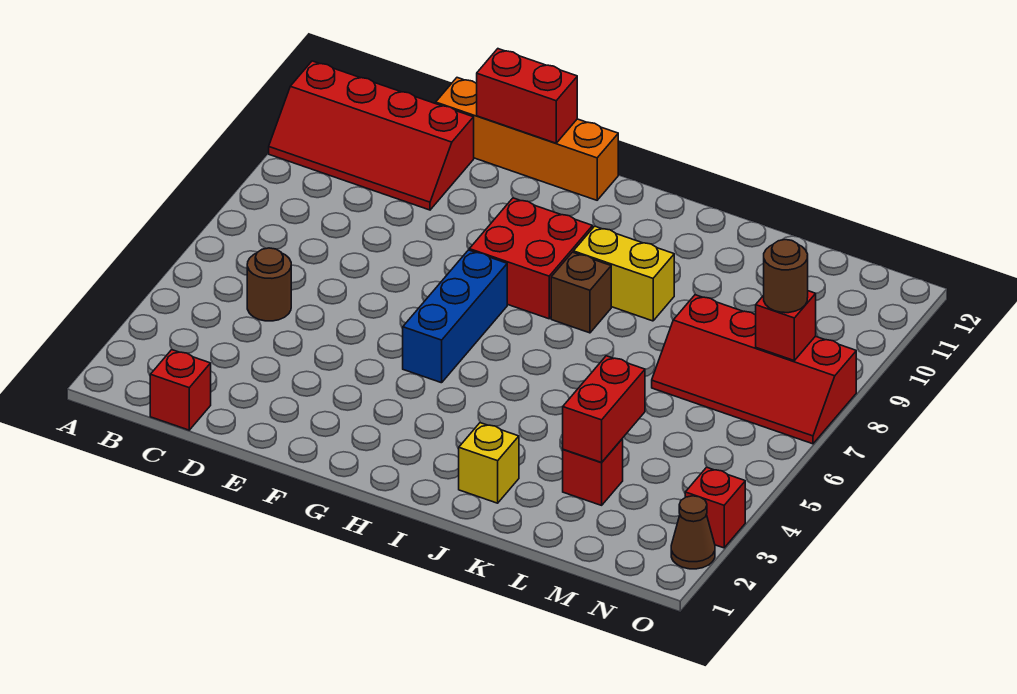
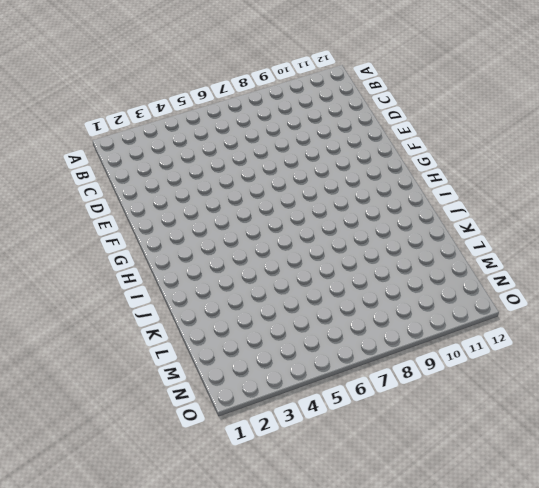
none -> red 2x4 slope [269,61,474,210]
none -> red 1x1 brick [150,350,211,430]
none -> brown 1x1 round brick [247,248,291,321]

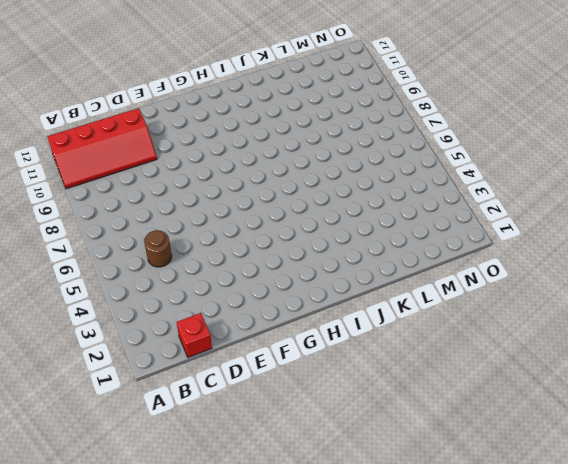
none -> orange 1x4 brick [436,78,618,200]
none -> blue 1x3 brick [403,250,507,383]
none -> red 2x2 brick [469,198,593,319]

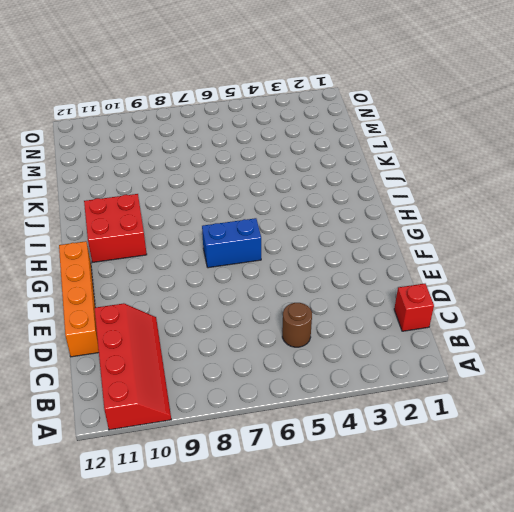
blue 1x2 brick [202,218,261,268] -> blue 1x3 brick [403,250,507,383]
red 2x2 brick [84,194,147,262] -> red 2x2 brick moved to [469,198,593,319]
none -> brown 1x1 brick [551,252,611,333]
none -> yellow 1x2 brick [573,226,674,321]
none -> yellow 1x1 brick [459,423,519,503]

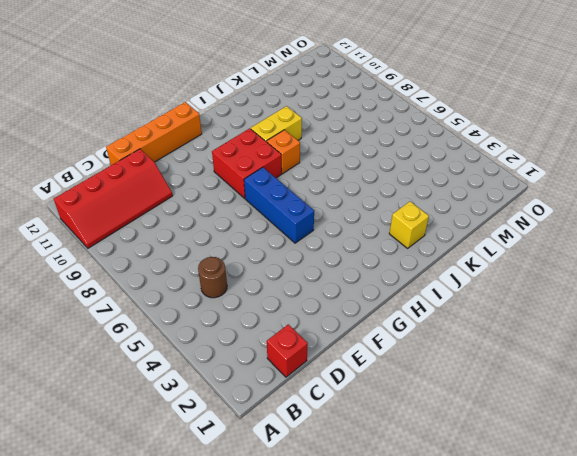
orange 1x1 brick [267,130,300,174] -> brown 1x1 brick [551,252,611,333]
none -> red 1x1 brick [563,439,623,505]
none -> red 2x4 slope [652,295,856,444]
none -> brown 1x1 cone [671,496,715,569]

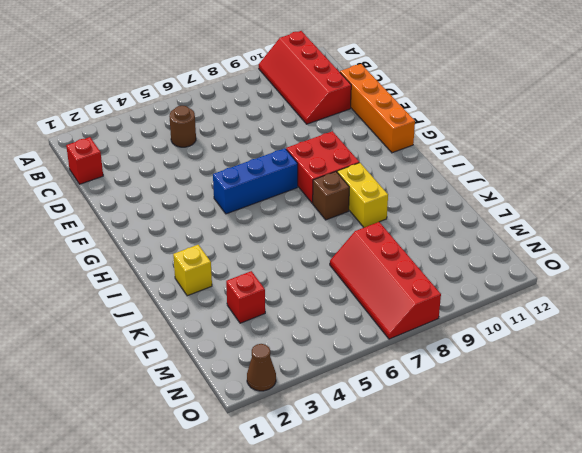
none -> red 1x1 brick [685,467,745,548]
none -> red 1x2 brick [477,49,577,143]
none -> red 1x2 brick [563,356,645,462]

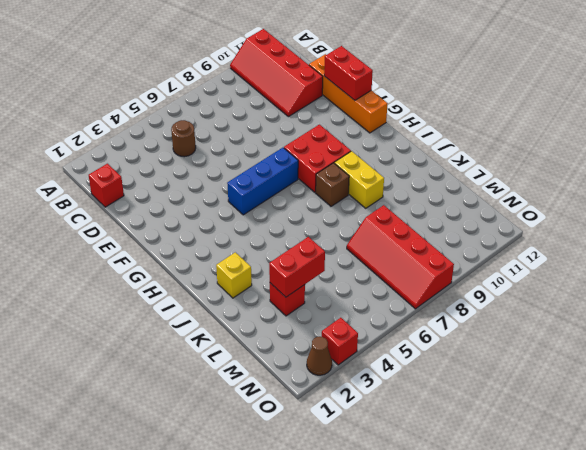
none -> red 1x1 brick [756,291,816,360]
none -> brown 1x1 round brick [764,240,808,313]

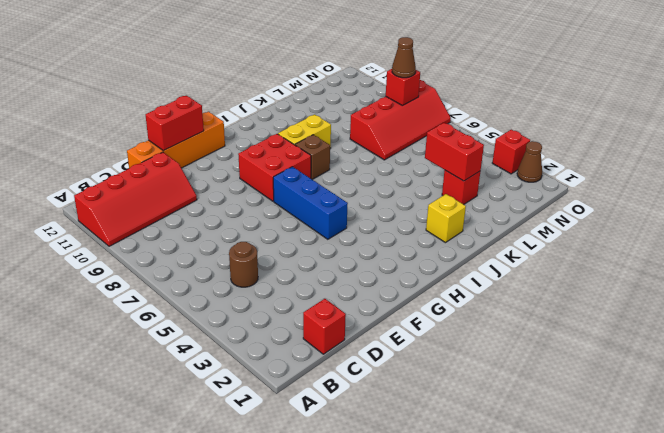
brown 1x1 cone [392,37,416,78] -> brown 1x1 round brick [764,240,808,313]

